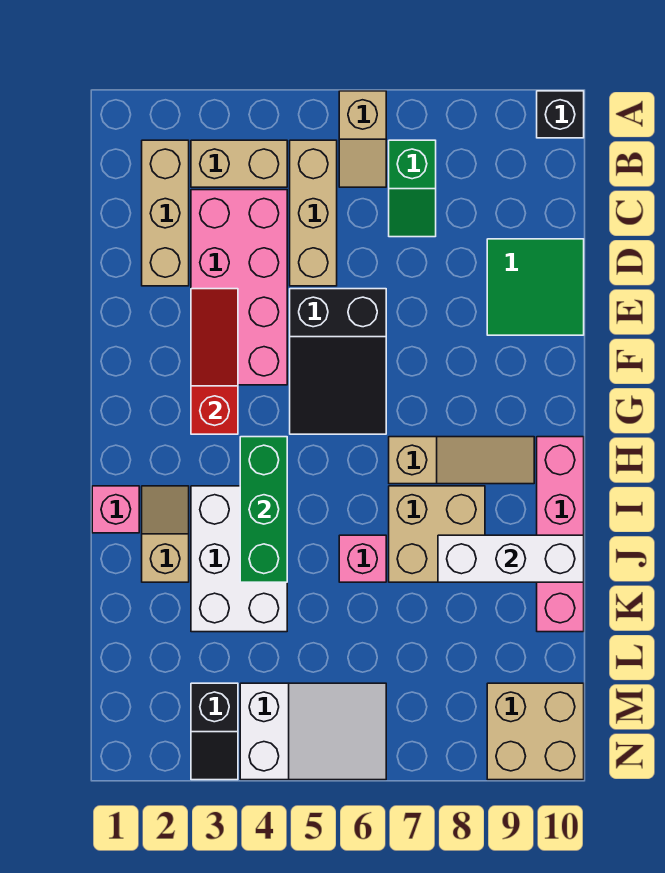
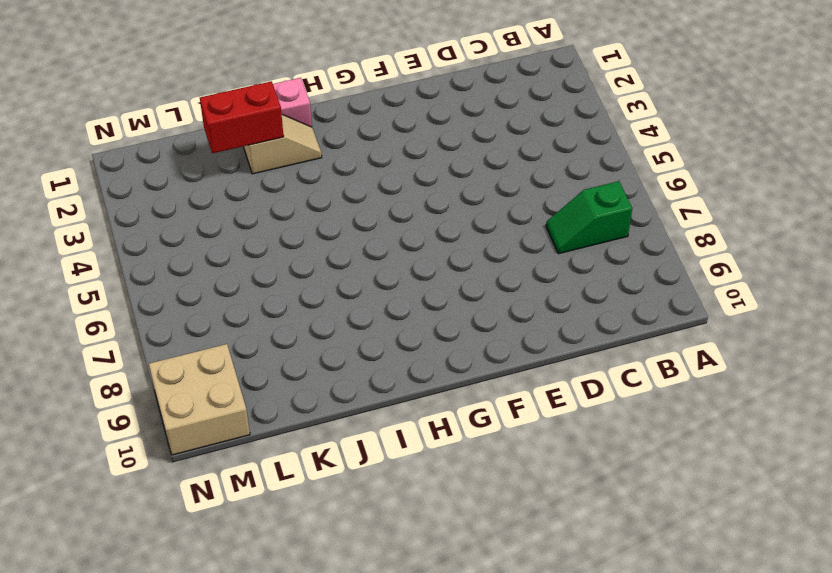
red 1x2 brick [200,81,284,153] -> none
none -> tan 1x2 slope [339,91,386,187]
none -> black 1x1 brick [537,91,584,138]
none -> tan 1x3 brick [142,140,189,286]

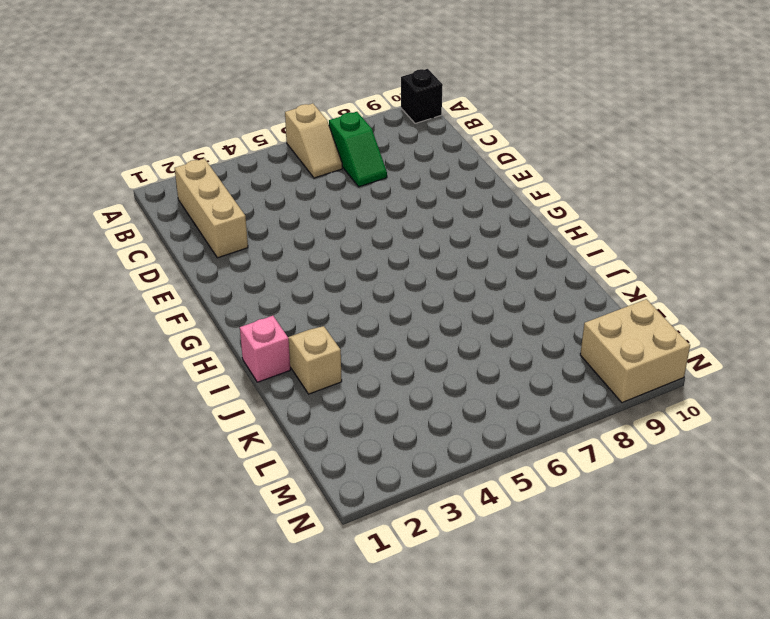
none -> tan 1x2 brick [191,140,287,187]
none -> tan 1x3 brick [290,140,337,286]
none -> pink 2x4 brick [191,190,287,385]

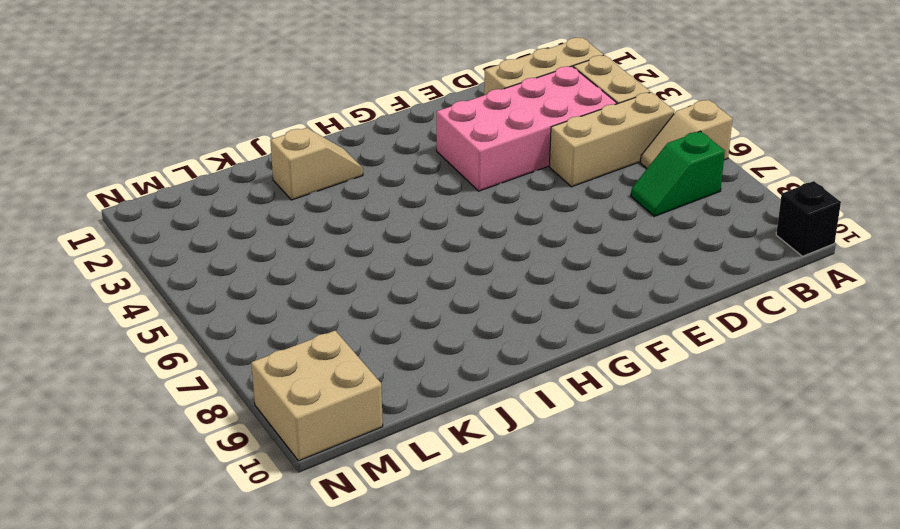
none -> green 2x2 tile [487,239,584,335]
none -> black 2x3 slope [290,289,386,434]
none -> tan 1x3 slope [389,437,534,484]

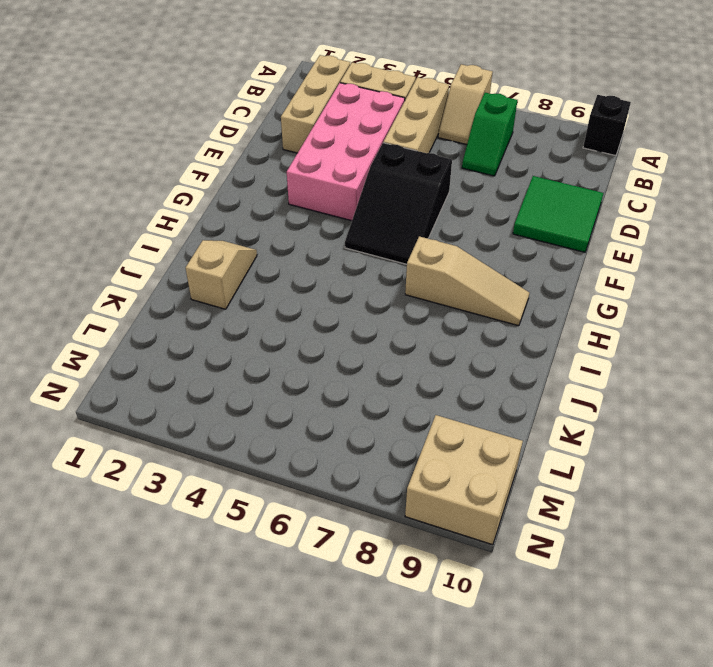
none -> pink 1x4 brick [537,437,584,632]
none -> pink 1x1 brick [92,486,139,533]
none -> white 2x3 brick [191,486,287,632]

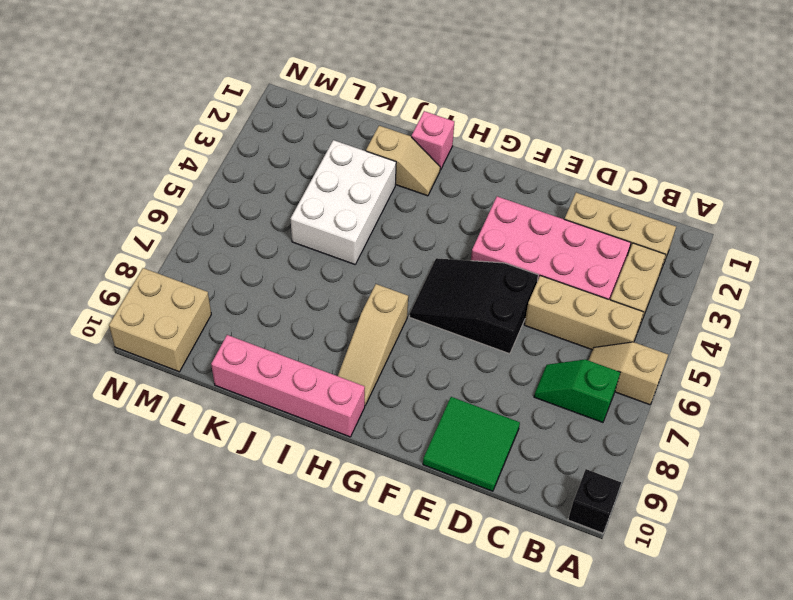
white 2x3 brick [290,140,396,264] -> white 2x3 brick turned to [191,486,287,632]
none -> tan 2x2 brick [389,486,485,582]
none -> pink 1x1 brick [339,535,386,582]
none -> black 1x2 slope [191,683,238,780]

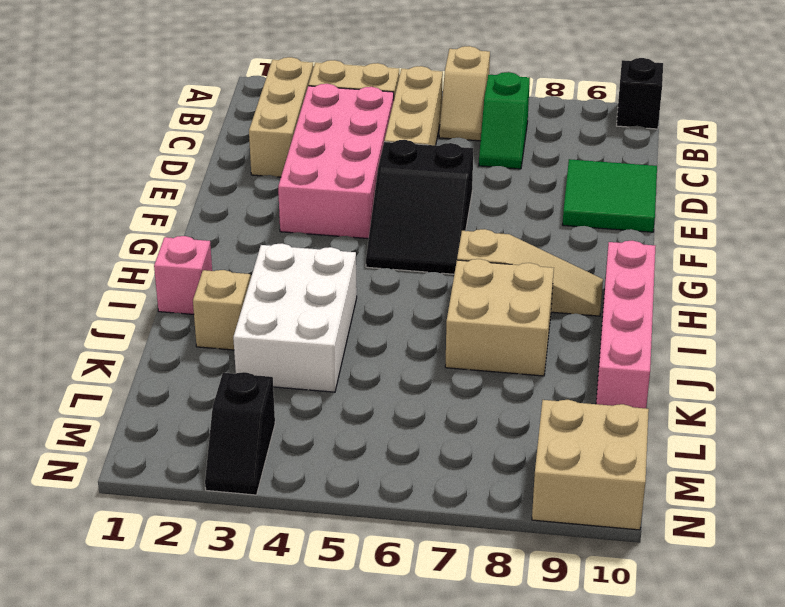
none -> pink 1x1 brick [339,535,386,582]
none -> white 2x3 slope [240,683,386,780]
none -> red 1x3 slope [191,289,238,434]

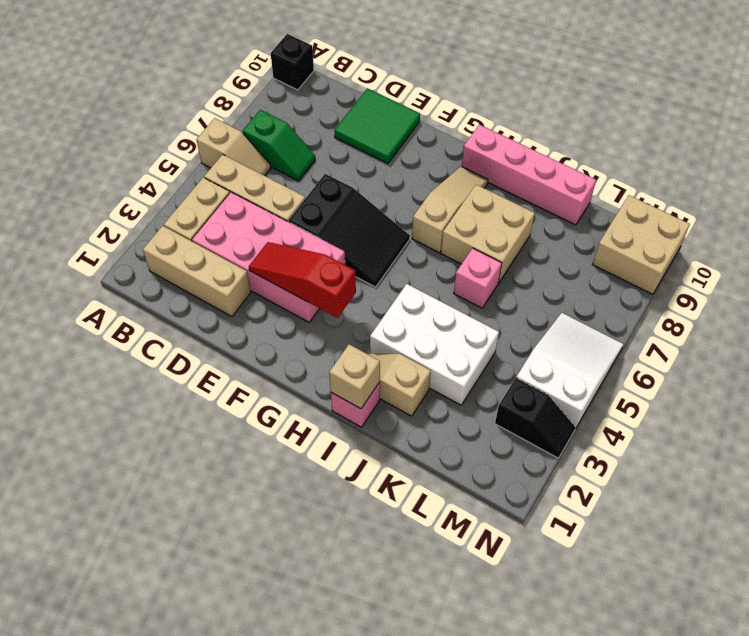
tan 1x1 brick [329,344,380,409] -> none
none -> green 1x3 brick [240,437,287,582]
none -> white 1x3 brick [438,535,584,582]

